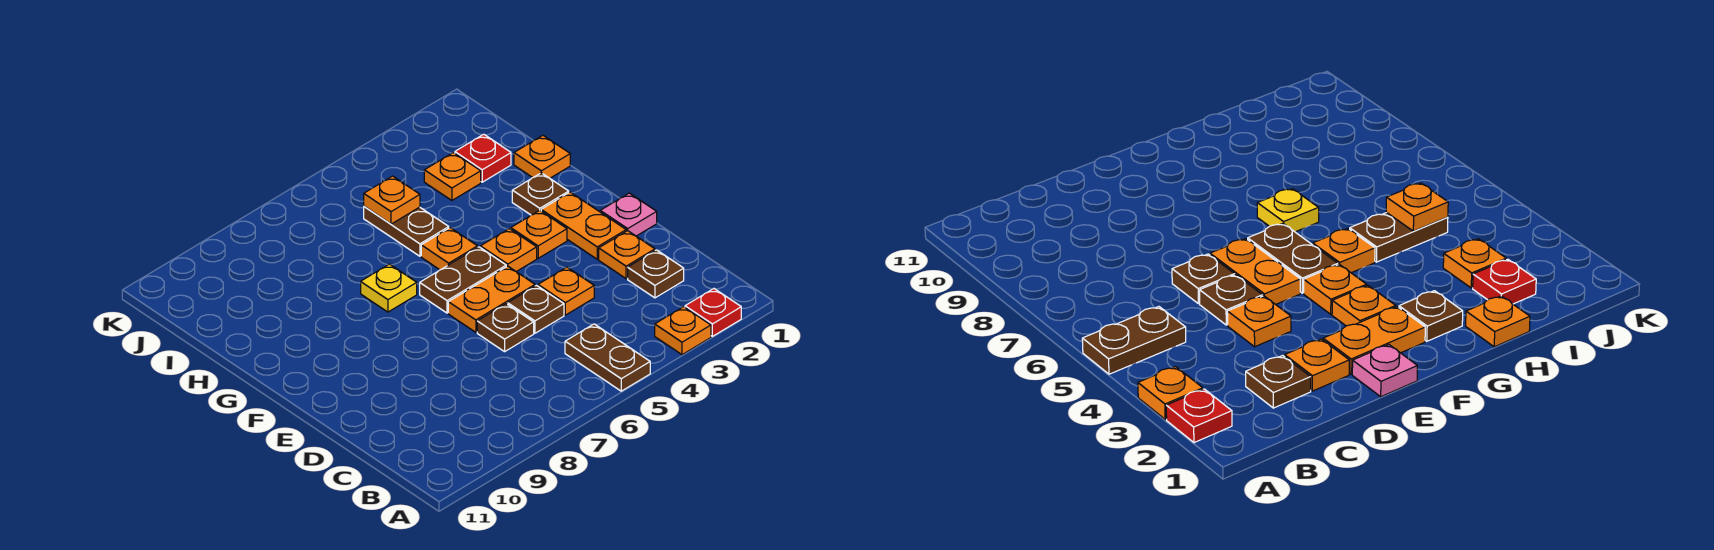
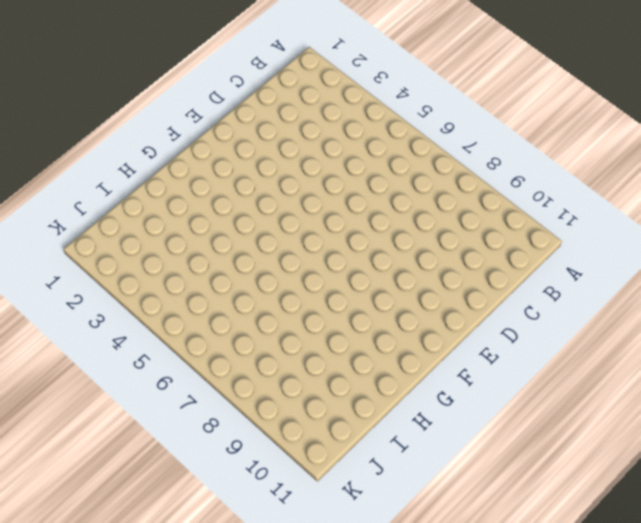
none -> red 1x1 plate [685,289,741,336]
none -> orange 1x1 plate [655,307,711,355]
none -> brown 1x2 plate [565,324,650,391]

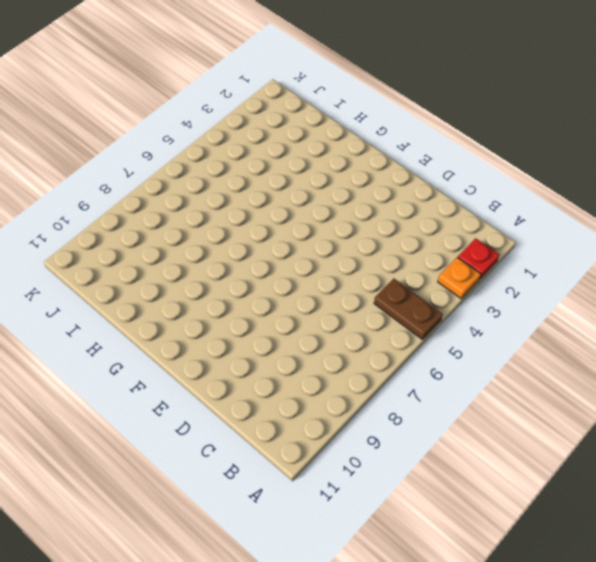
none -> brown 1x1 plate [628,250,684,298]
none -> orange 1x1 plate [599,231,655,279]
none -> orange 1x1 plate [538,267,594,315]

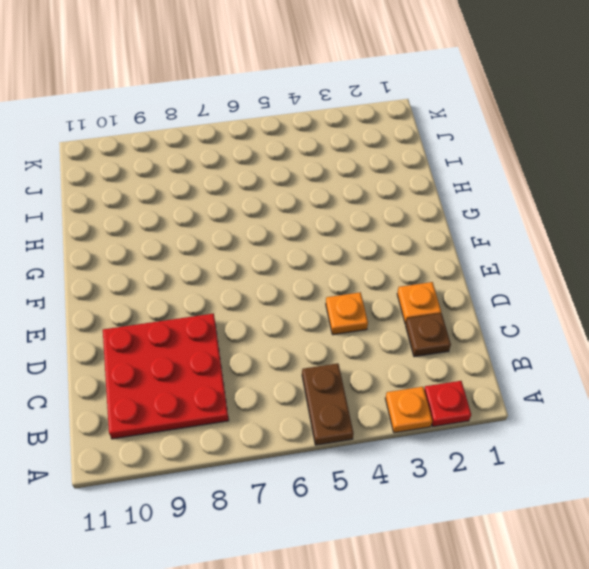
red 3x3 plate [103,313,229,439] -> none
none -> brown 1x1 plate [508,286,564,333]
none -> brown 1x1 plate [477,304,534,352]
none -> pink 1x1 plate [600,193,657,236]

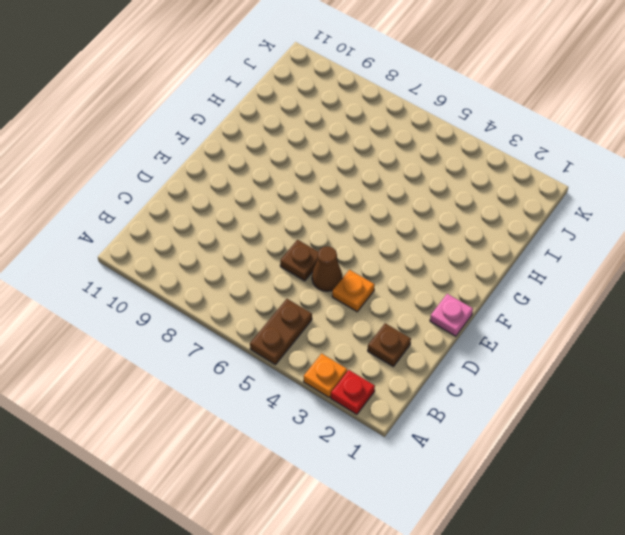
brown 1x1 cone [312,246,342,291] -> brown 1x1 plate [508,286,564,333]
none -> orange 1x1 plate [599,231,655,279]
none -> orange 1x2 plate [541,192,626,259]
none -> orange 1x2 plate [448,266,535,332]

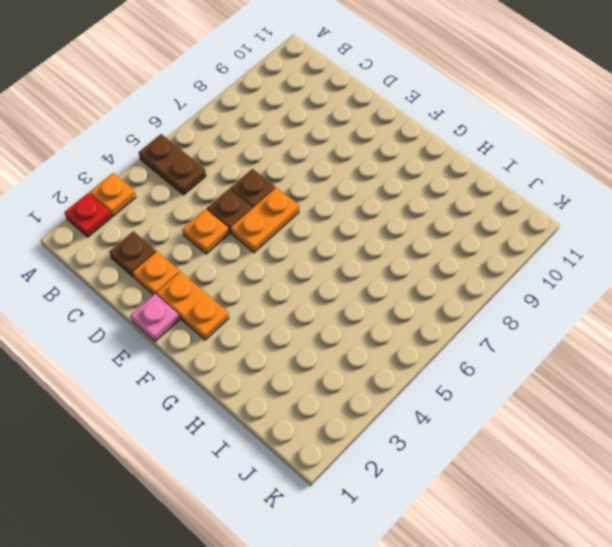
none -> orange 1x1 plate [511,210,567,258]
none -> orange 1x1 plate [480,229,537,272]
none -> brown 1x2 plate [420,247,506,313]

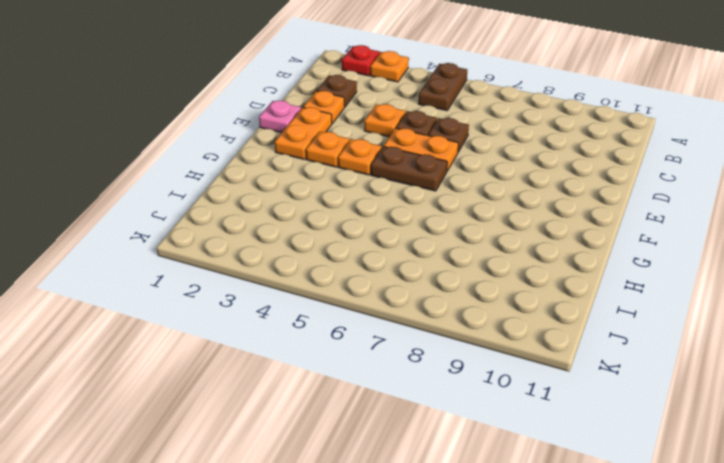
none -> brown 1x1 plate [512,173,569,215]
none -> orange 1x1 plate [421,228,478,270]
none -> yellow 1x1 plate [361,264,417,312]

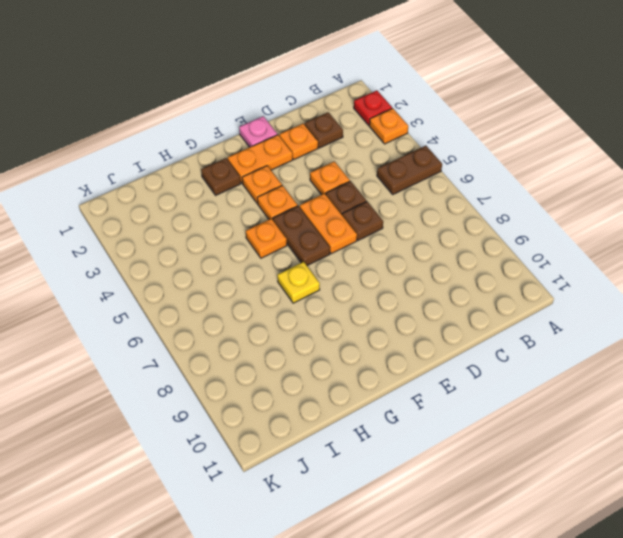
none -> orange 1x1 plate [514,135,570,178]
none -> brown 1x2 plate [364,206,449,256]
none -> red 1x1 plate [455,134,511,182]

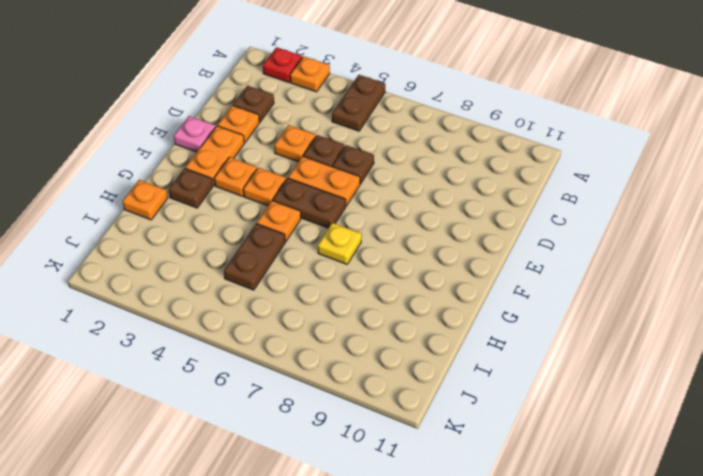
none -> red 1x1 plate [455,134,511,182]
none -> orange 1x1 plate [424,153,481,200]
none -> orange 1x1 plate [364,176,420,224]

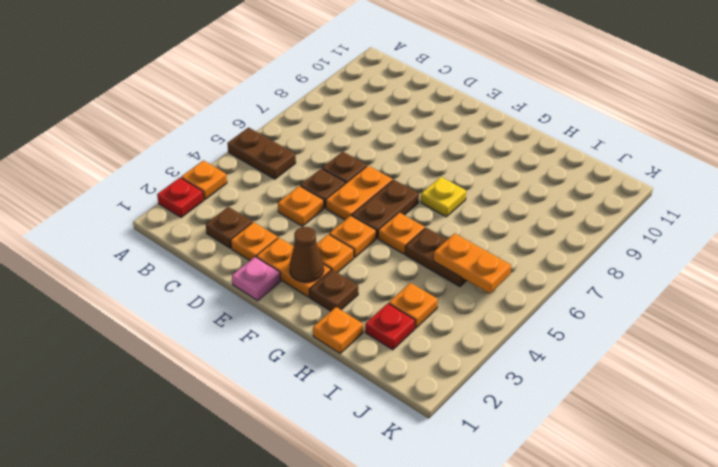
brown 1x1 cone [289,227,324,282] -> none
orange 1x2 plate [434,233,511,294] -> orange 1x1 plate [364,176,420,224]

